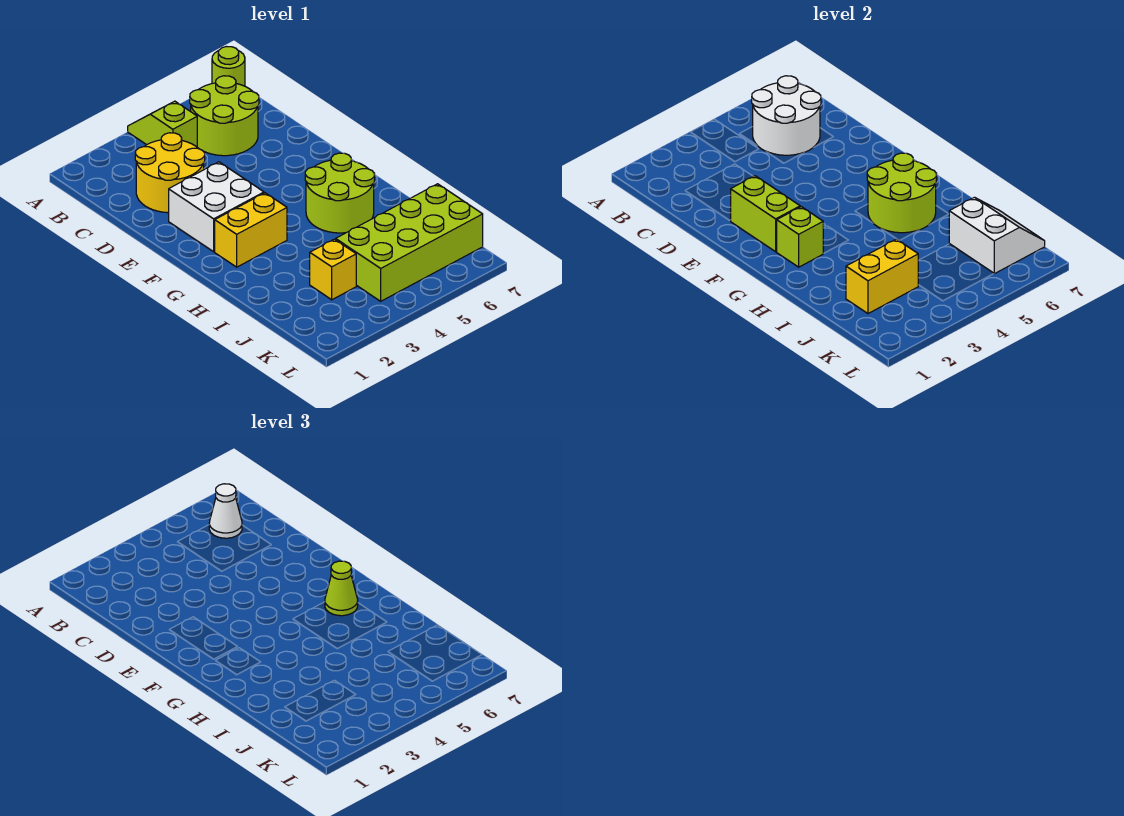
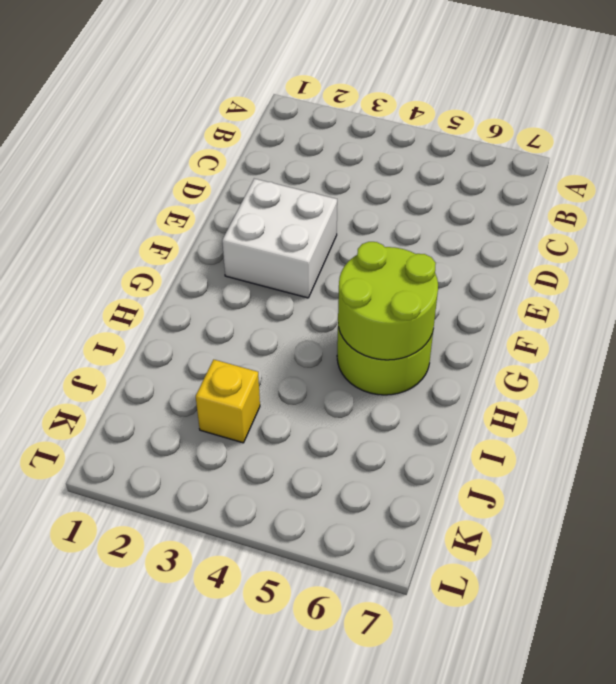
none -> lime 1x2 slope [128,101,197,147]
none -> lime 1x1 round brick [212,47,245,86]
none -> lime 2x2 round brick [190,76,259,156]

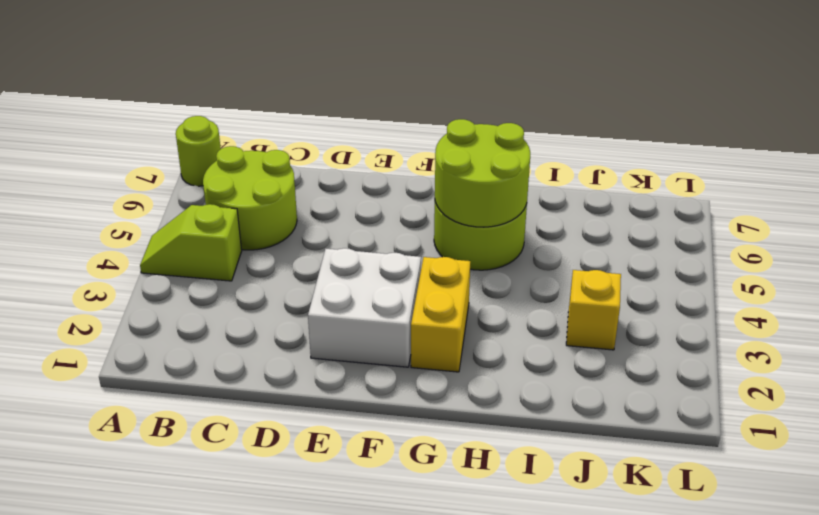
none -> yellow 2x2 round brick [135,133,205,213]
none -> lime 2x4 brick [336,184,483,301]
none -> white 2x2 round brick [752,76,821,155]

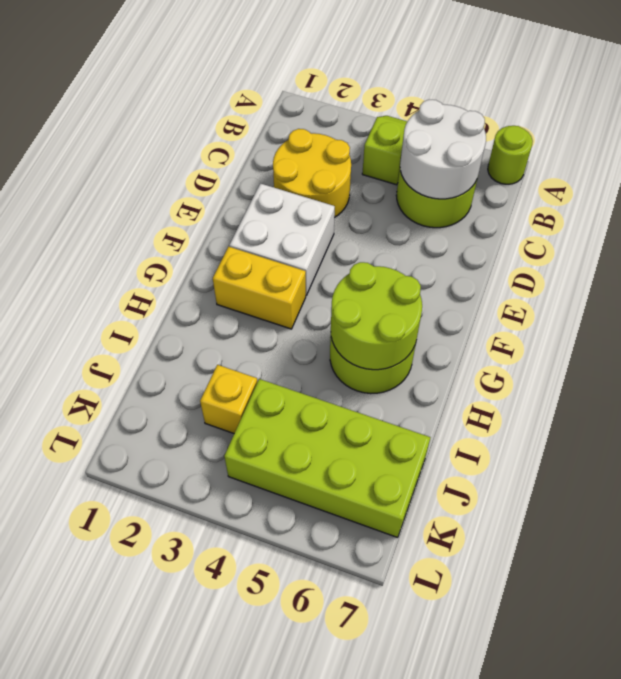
none -> lime 1x2 brick [731,176,800,252]
none -> lime 1x1 brick [777,207,823,267]
none -> yellow 1x2 brick [846,239,919,314]

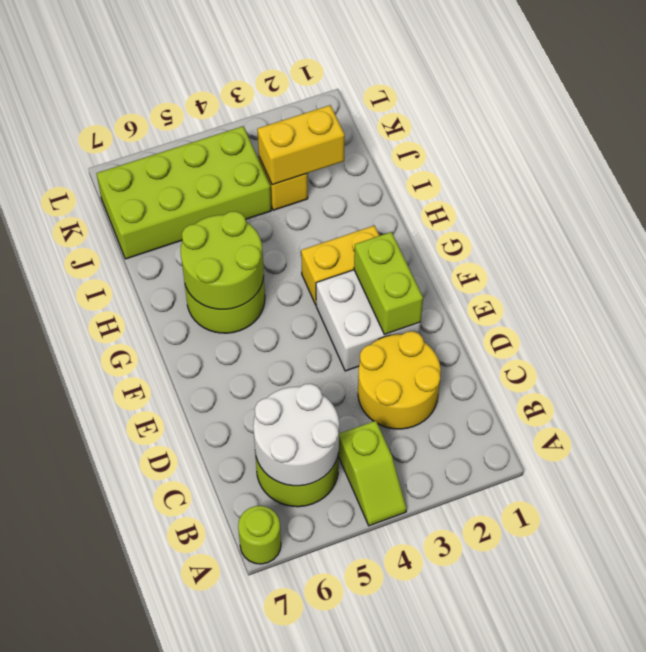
none -> lime 1x1 brick [777,207,823,267]
none -> white 2x2 slope [949,197,1045,274]
none -> white 1x1 cone [209,484,242,538]

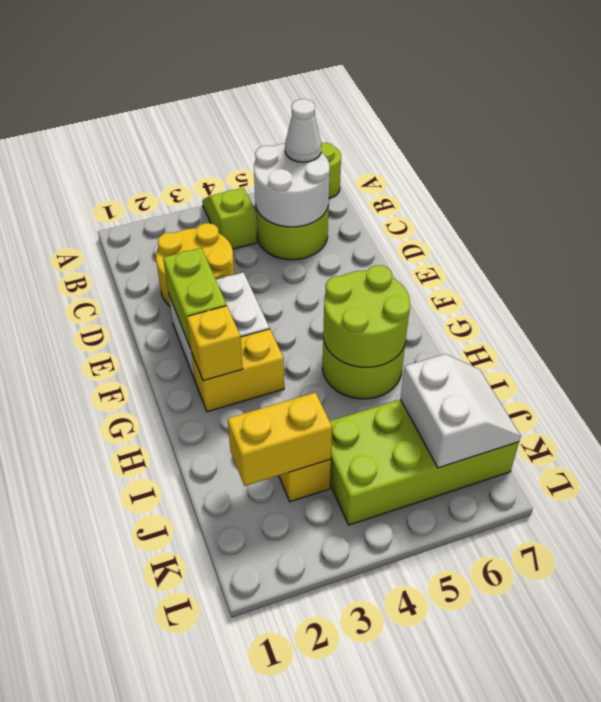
yellow 1x1 brick [187,306,243,381] -> lime 1x1 brick [777,207,823,267]
none -> lime 1x1 cone [325,561,358,616]

